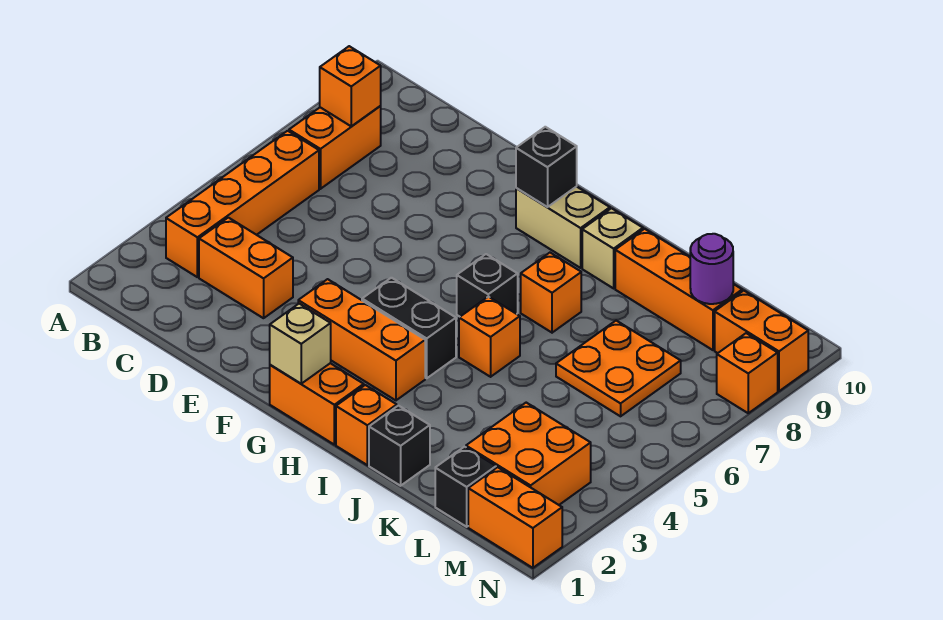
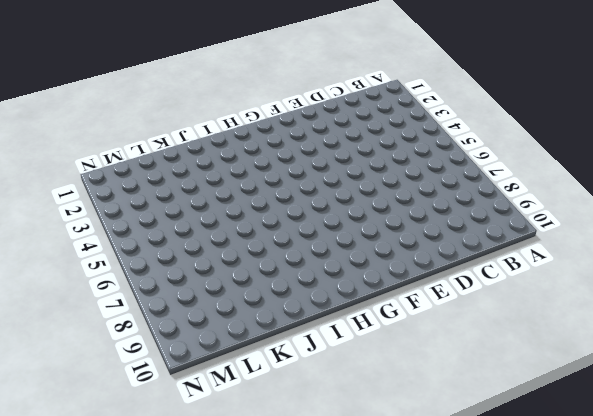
none -> orange 1x4 brick [166,131,319,277]
none -> orange 1x2 brick [289,106,381,189]
none -> orange 1x2 brick [199,218,293,318]

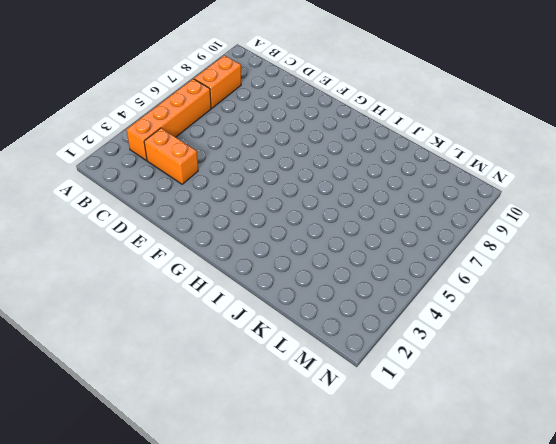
none -> orange 1x3 brick [298,279,425,400]
none -> orange 1x2 brick [270,363,364,445]
none -> black 1x2 brick [362,278,456,378]

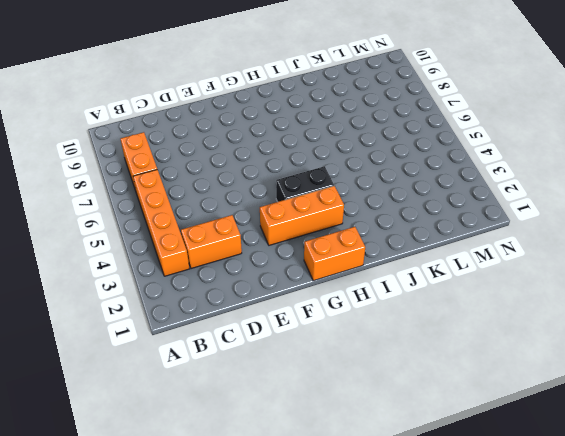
none -> tan 1x2 brick [516,186,610,268]
none -> black 1x1 brick [457,254,518,317]
none -> orange 1x1 brick [336,385,397,465]

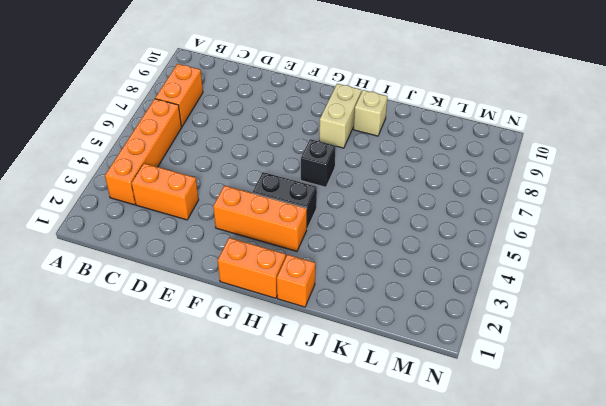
tan 1x2 brick [319,84,361,148] -> tan 1x2 brick turned to [516,186,610,268]
none -> orange 1x1 brick [459,297,520,377]
none -> orange 1x1 brick [521,253,581,333]
none -> black 1x1 brick [369,406,430,486]

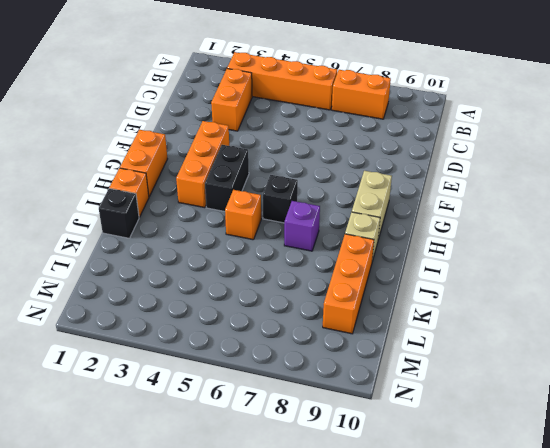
purple 1x1 brick [284,201,320,251] -> orange 1x1 brick [521,253,581,333]
none -> orange 2x2 plate [556,321,681,416]
none -> black 1x1 brick [435,447,496,527]
none -> orange 2x2 brick [466,403,591,505]

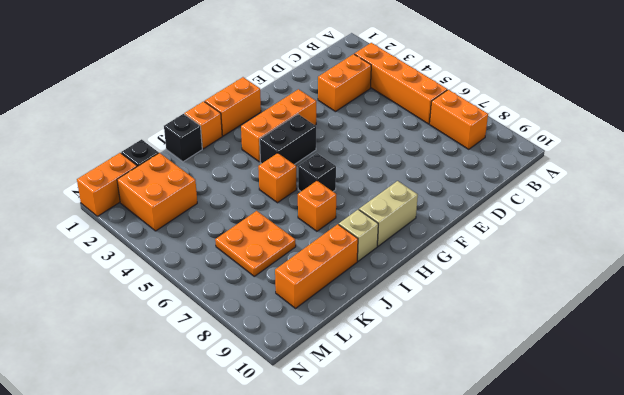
none -> orange 1x2 brick [715,291,808,391]
none -> orange 1x1 brick [717,333,778,413]
none -> orange 1x1 brick [320,46,381,126]

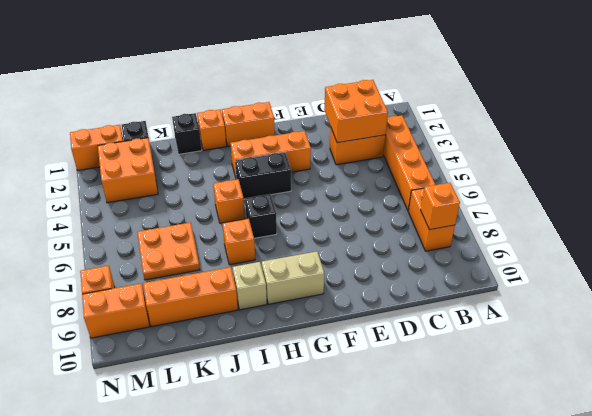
orange 2x2 brick [324,80,388,143] -> none
none -> tan 1x1 brick [270,304,331,384]
none -> black 1x1 brick [516,127,577,207]
none -> purple 1x1 round brick [690,234,733,304]

